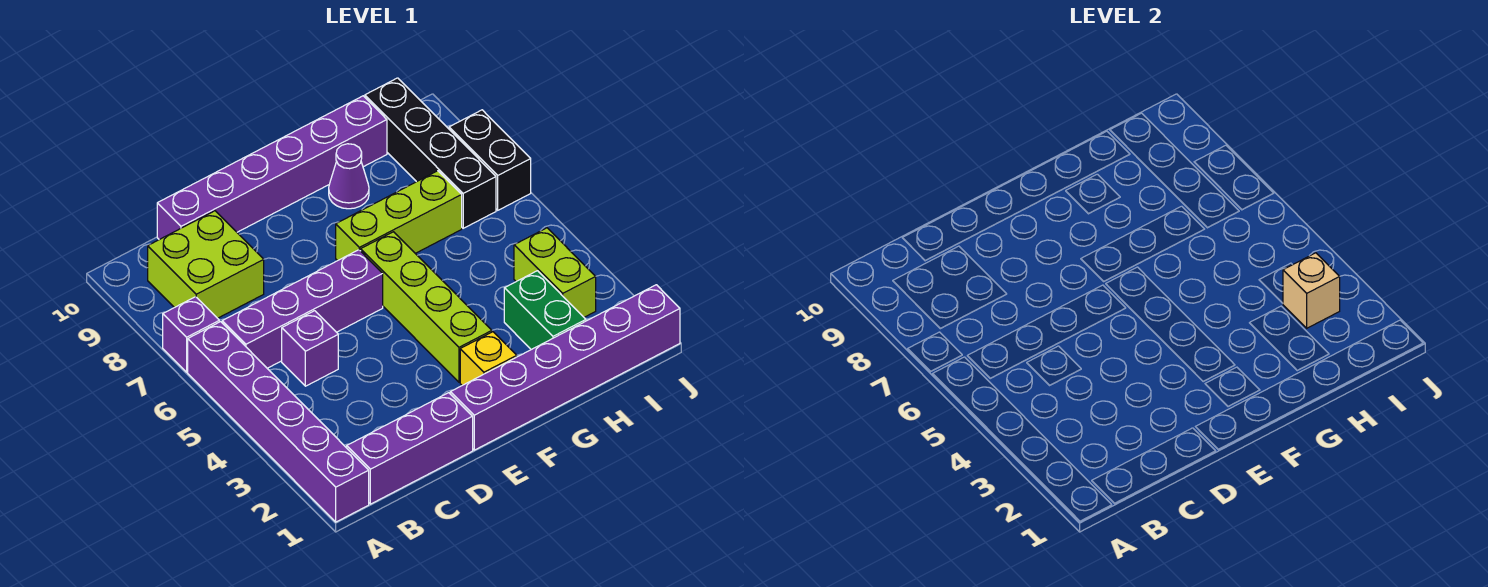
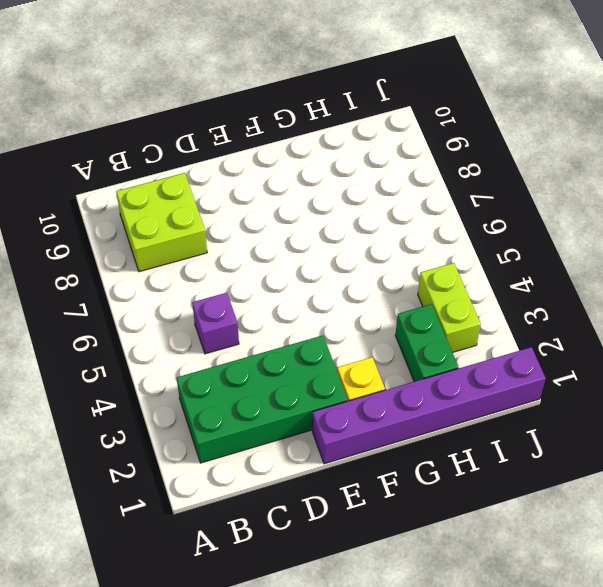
green 2x4 brick [177,335,348,463] -> none
none -> purple 1x6 brick [188,322,369,522]
none -> purple 1x1 brick [163,297,219,372]
none -> purple 1x3 brick [347,393,473,504]

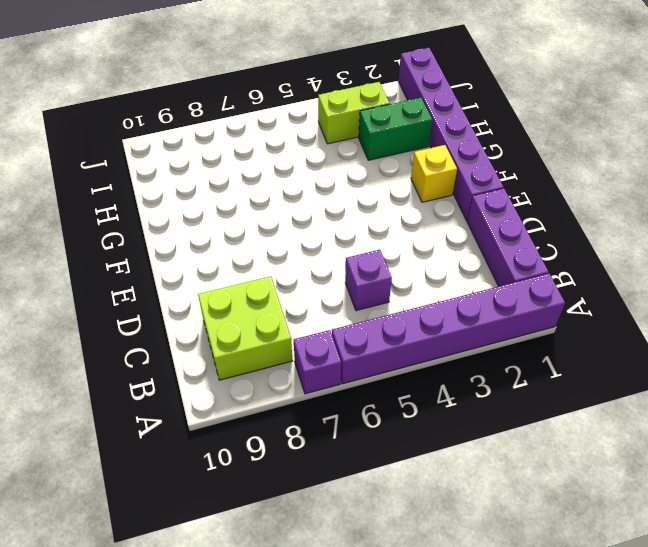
none -> purple 1x4 brick [222,250,383,368]
none -> purple 1x6 brick [157,96,387,240]
none -> lime 1x4 brick [361,232,492,382]

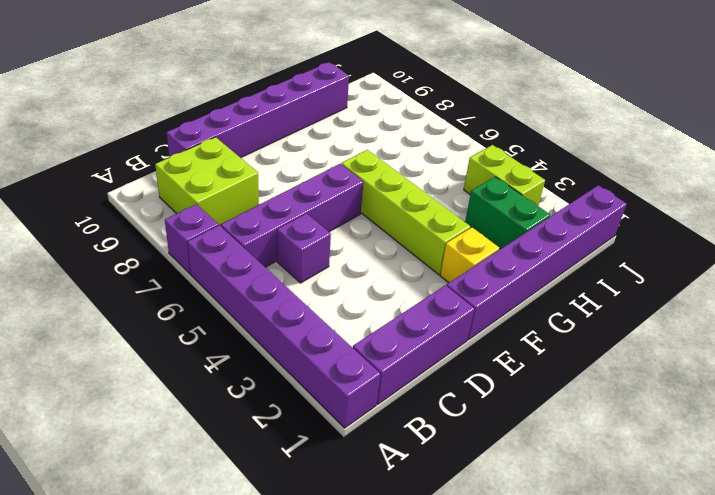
none -> lime 1x3 brick [336,171,462,261]
none -> purple 1x1 cone [329,144,369,209]
none -> black 1x4 brick [365,78,496,228]

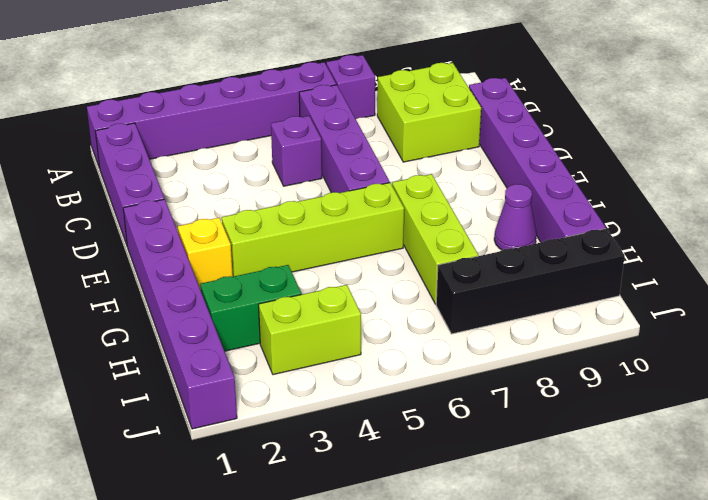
none -> black 1x2 brick [449,110,531,210]
none -> tan 1x1 brick [1283,253,1340,328]

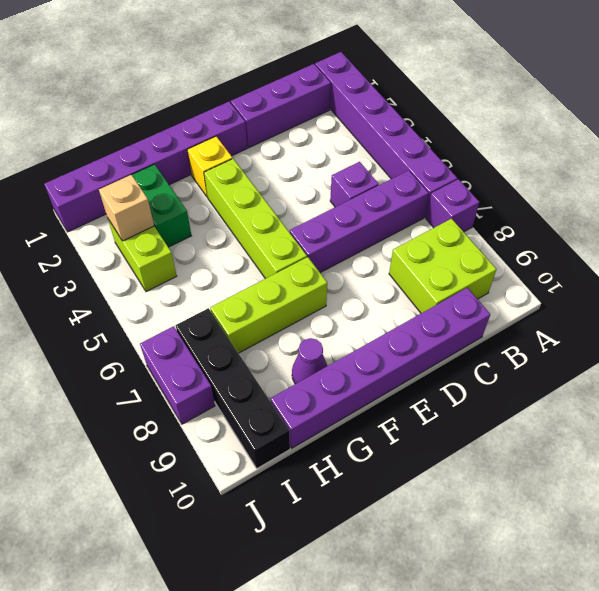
purple 1x2 brick [140,326,215,424] -> black 1x2 brick [449,110,531,210]

